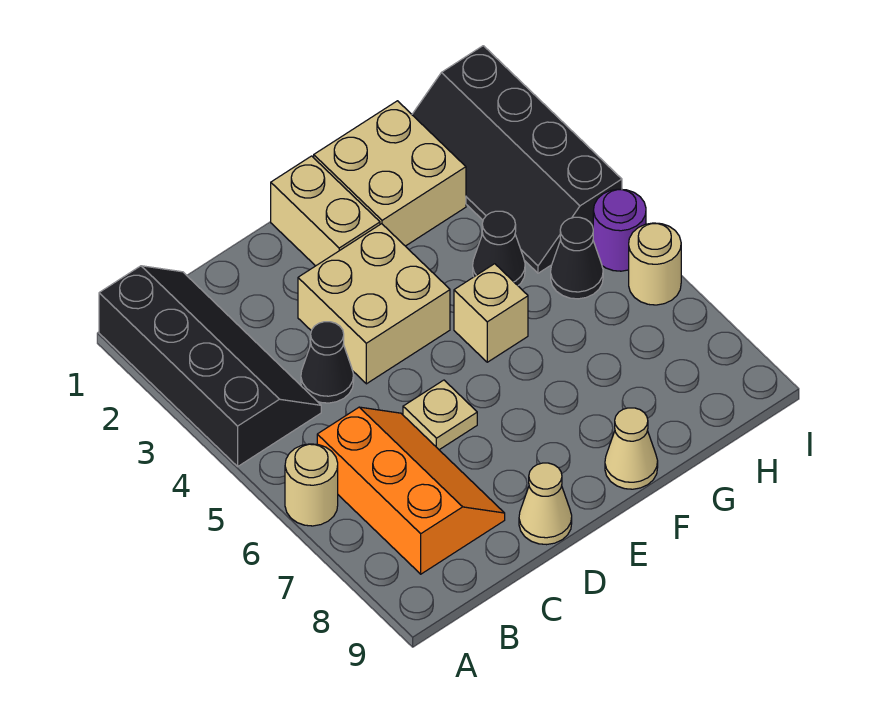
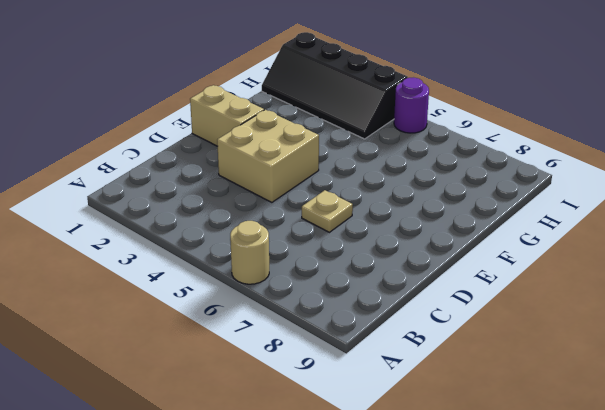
none -> black 2x4 slope [99,266,321,466]
none -> orange 2x3 slope [317,407,505,574]
none -> black 1x1 cone [301,322,354,403]

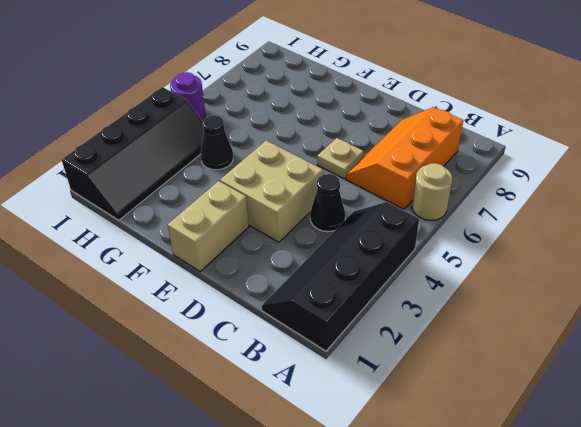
none -> tan 1x1 cone [519,463,572,545]
none -> tan 2x2 brick [314,101,466,246]
none -> tan 1x1 brick [454,264,528,362]

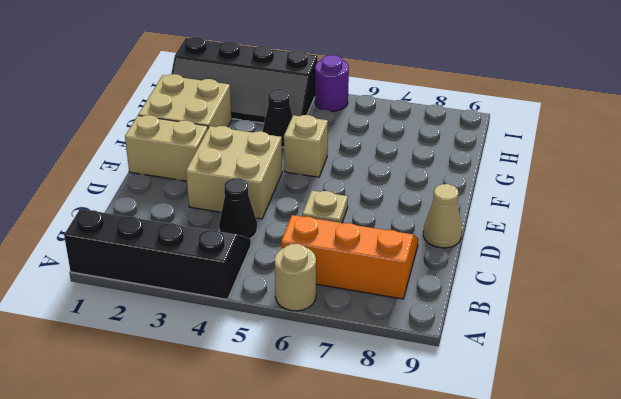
none -> tan 1x1 cone [605,408,658,489]
none -> black 1x1 cone [551,217,603,299]
none -> tan 1x1 round brick [629,223,681,305]

